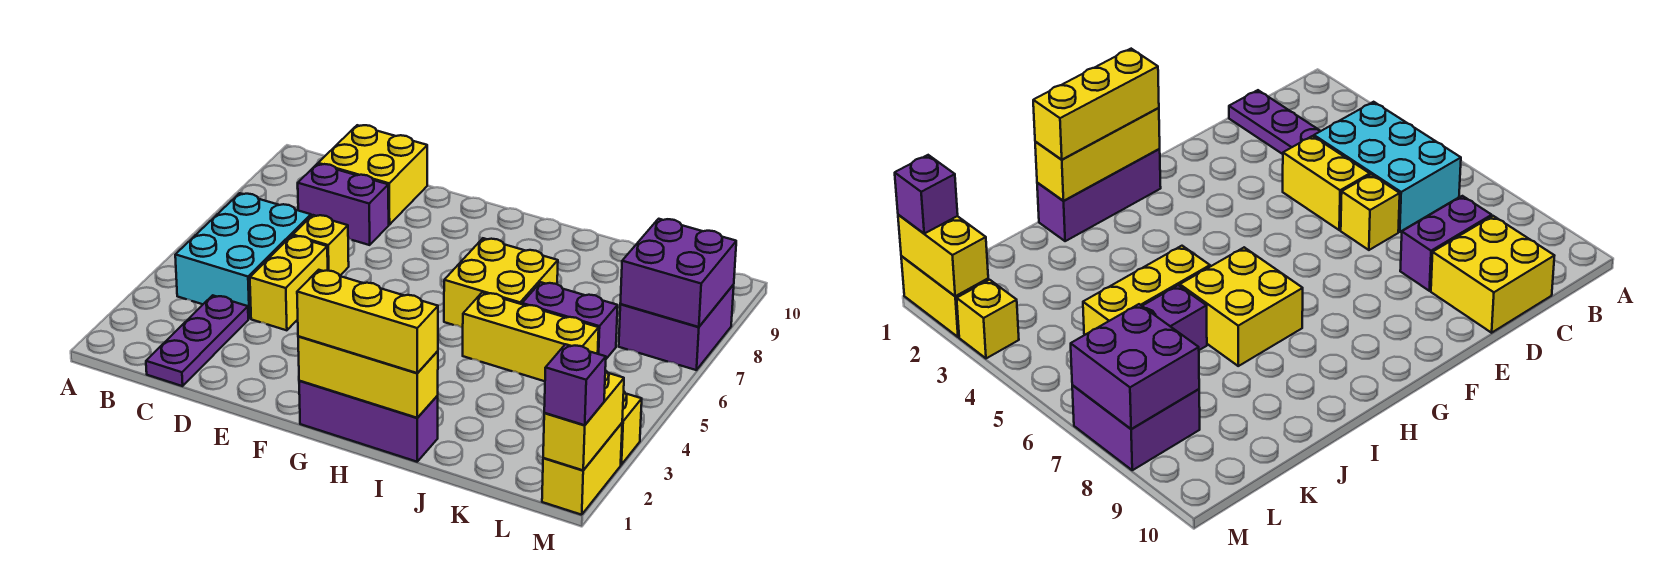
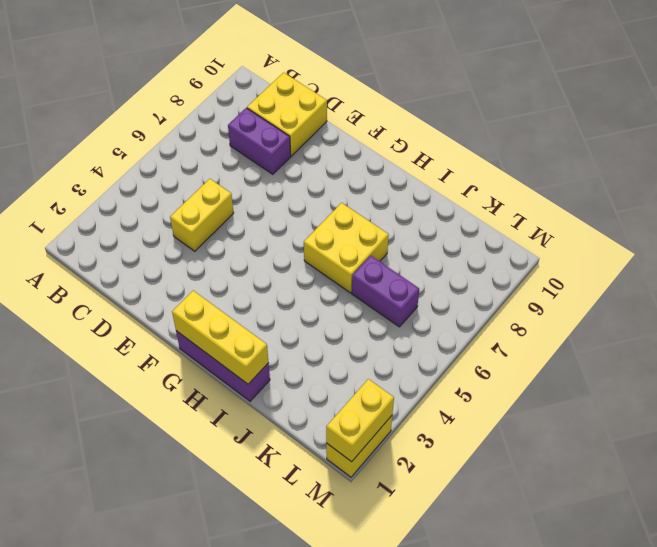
none -> cyan 2x3 brick [175,193,311,319]
none -> purple 1x3 plate [146,295,248,386]
none -> yellow 1x1 brick [293,215,349,276]

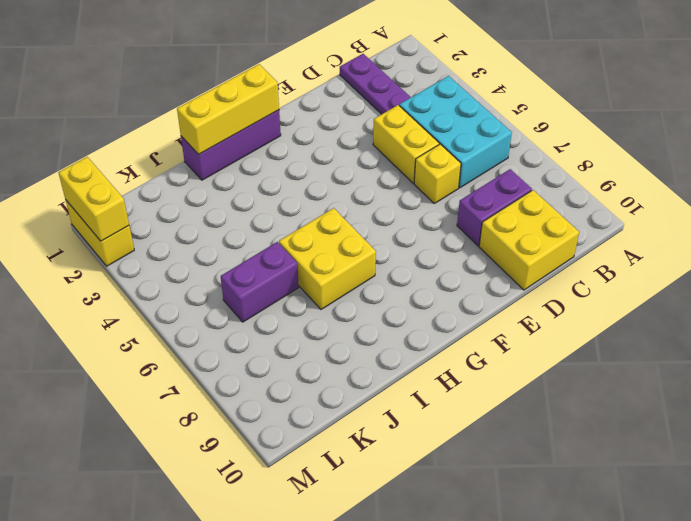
none -> yellow 1x3 brick [463,293,599,381]
none -> purple 2x2 brick [619,285,734,370]
none -> yellow 1x1 brick [621,392,642,465]

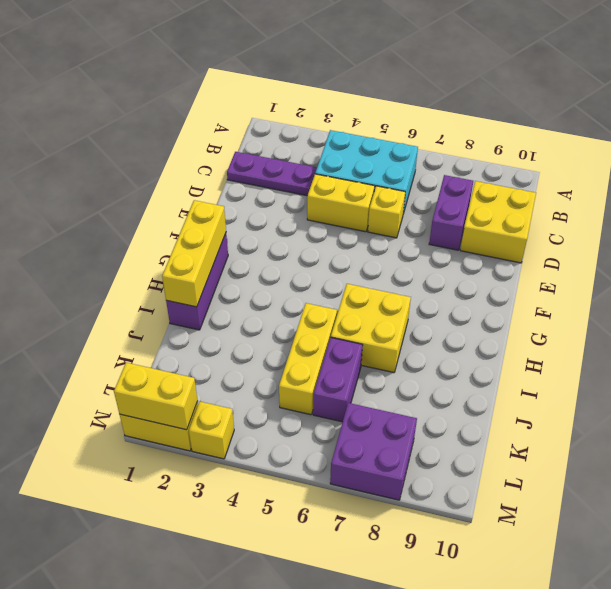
none -> purple 2x2 brick [620,219,736,327]
none -> yellow 1x3 brick [297,270,438,373]
none -> purple 1x1 brick [544,344,606,425]

